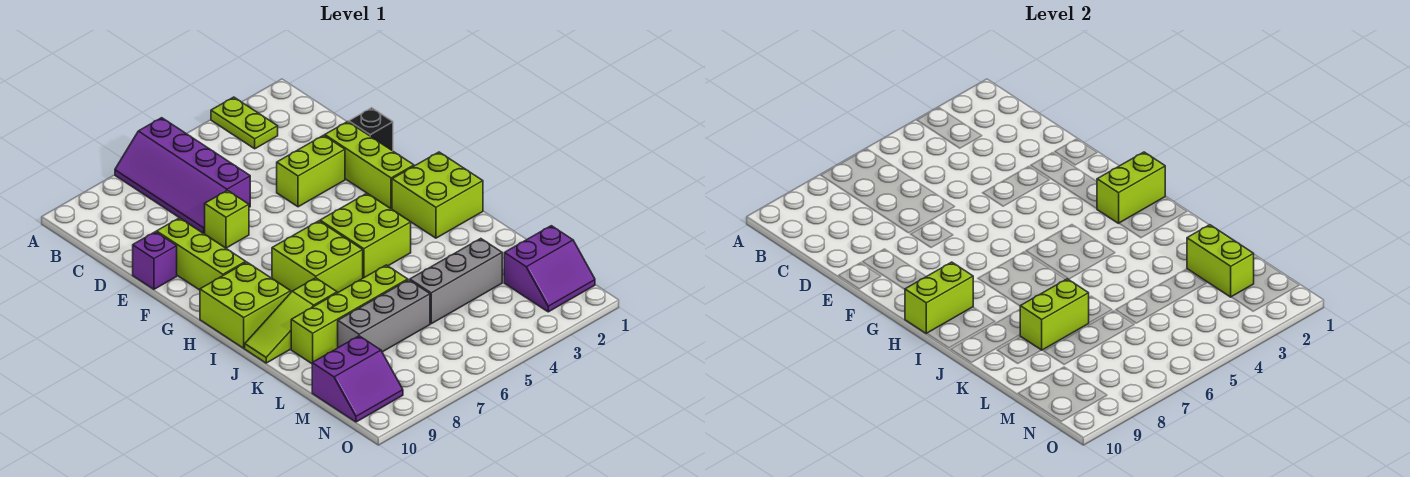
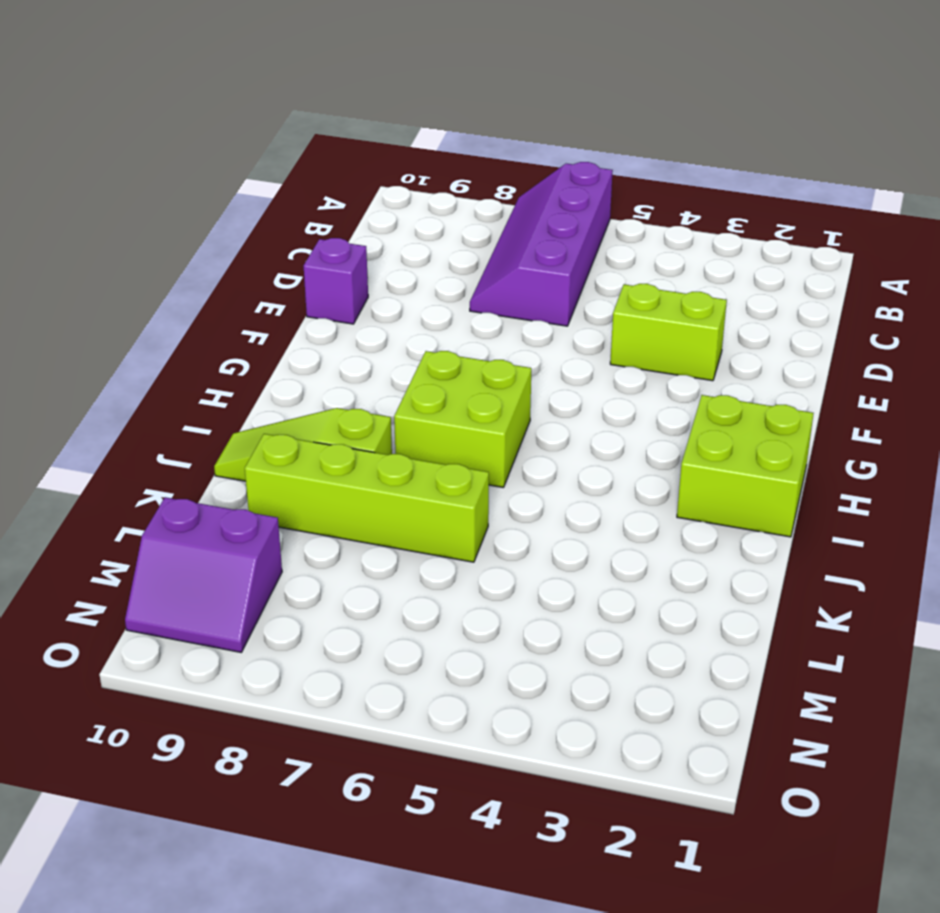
none -> lime 1x2 plate [211,97,278,149]
none -> black 1x1 brick [349,108,393,151]
none -> lime 1x3 brick [325,122,414,209]

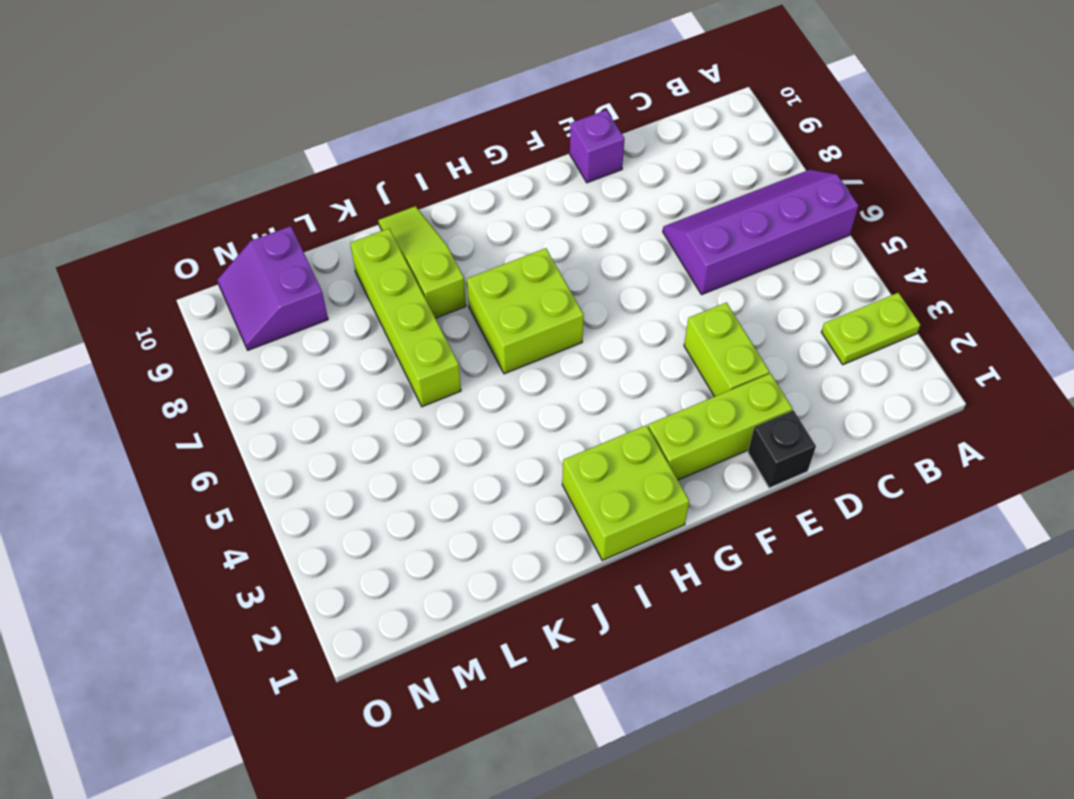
none -> lime 1x1 brick [205,191,249,248]
none -> lime 1x3 brick [157,218,246,290]
none -> lime 2x2 brick [320,193,411,278]

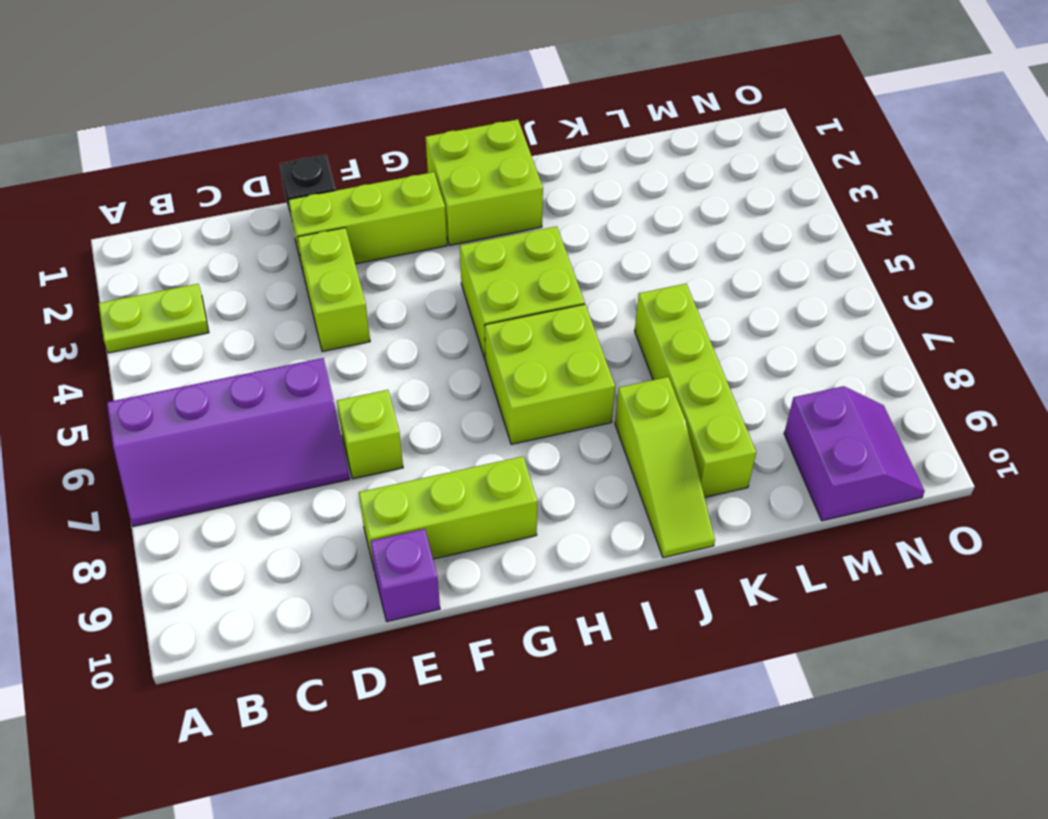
none -> lime 2x2 brick [200,262,291,348]
none -> grey 1x3 brick [410,239,502,324]
none -> grey 1x3 brick [338,280,430,352]

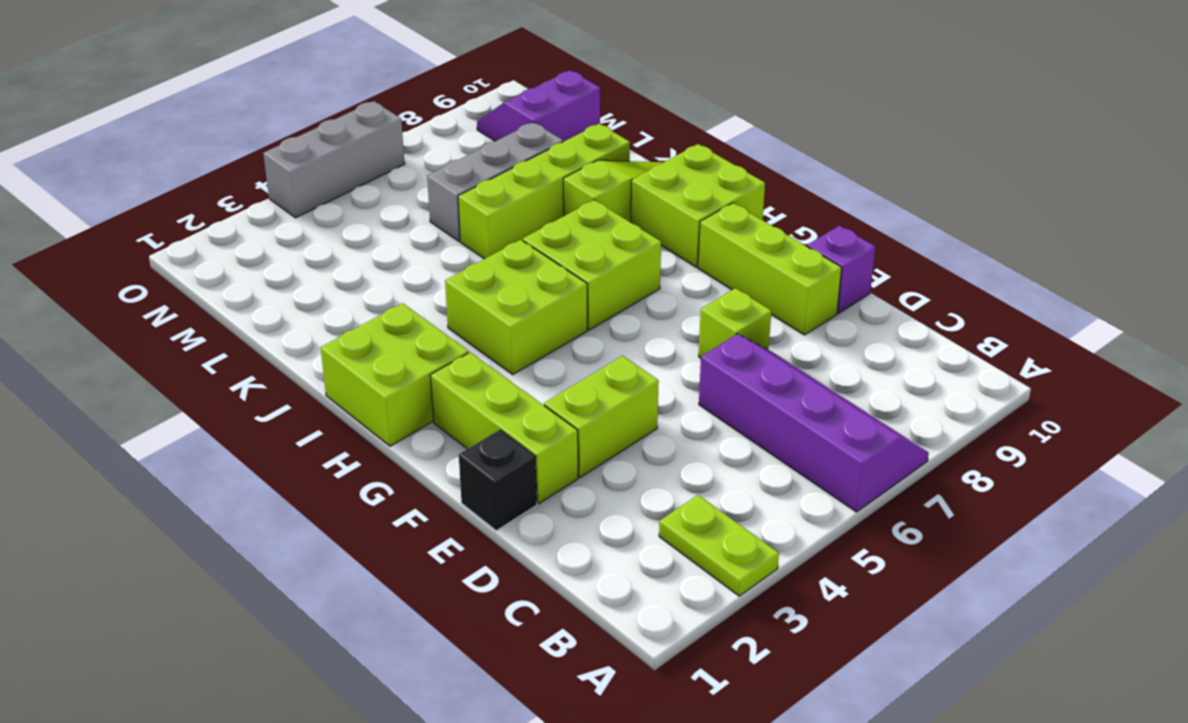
grey 1x3 brick [263,101,405,218] -> grey 1x3 brick moved to [410,239,502,324]
none -> purple 2x2 slope [504,226,595,312]
none -> lime 1x2 brick [1097,152,1165,223]
none -> lime 1x2 brick [905,262,973,334]

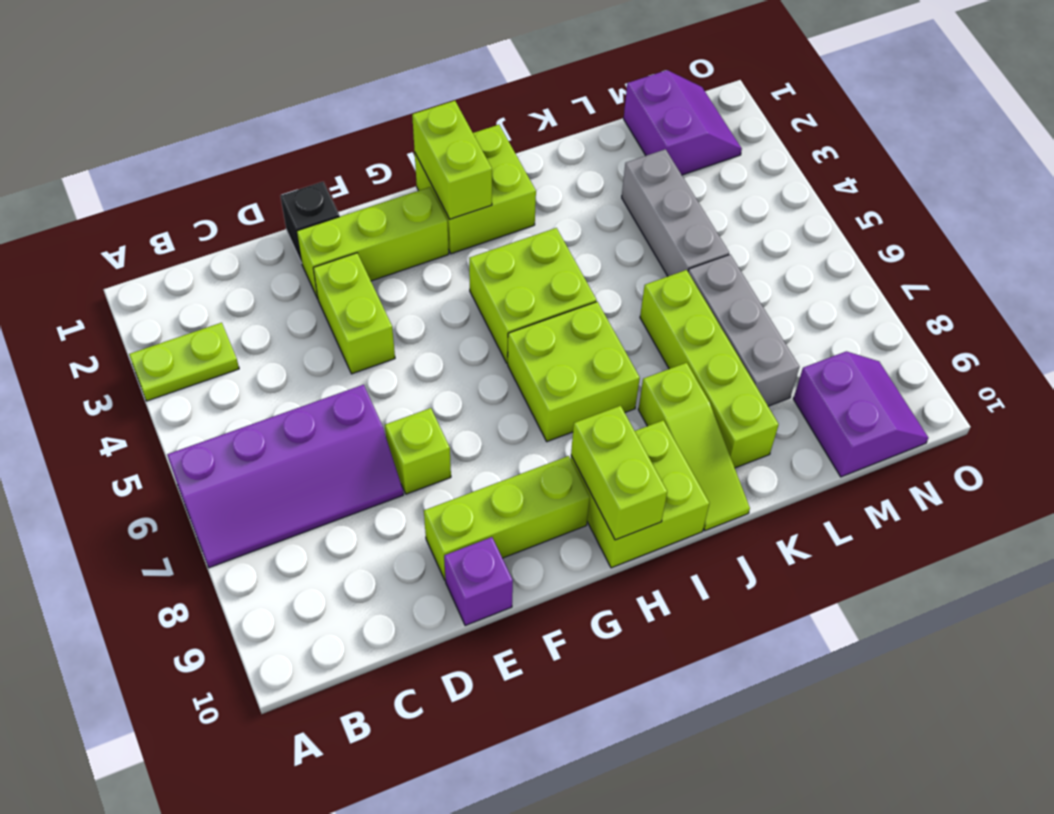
none -> lime 1x2 brick [1020,279,1089,350]
none -> lime 1x2 brick [1187,225,1254,297]

